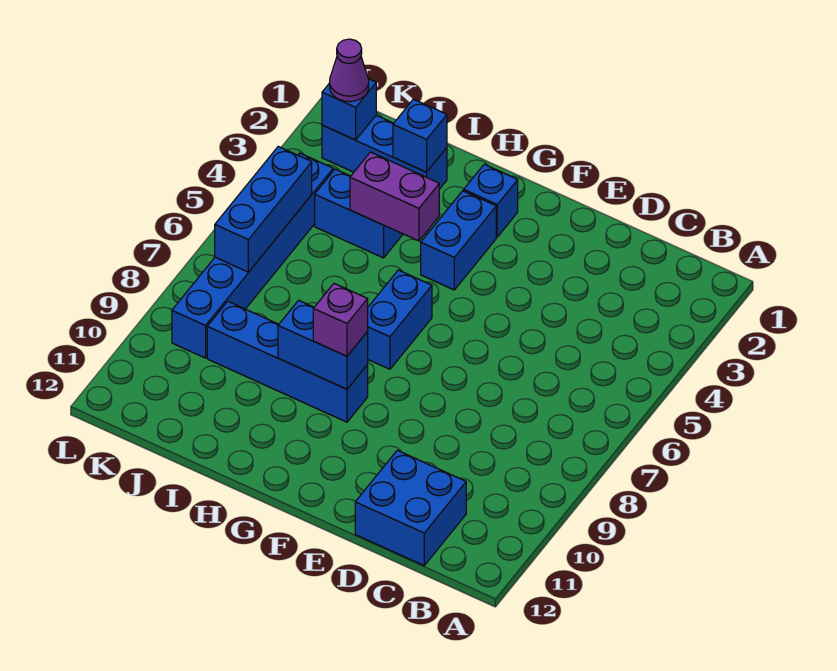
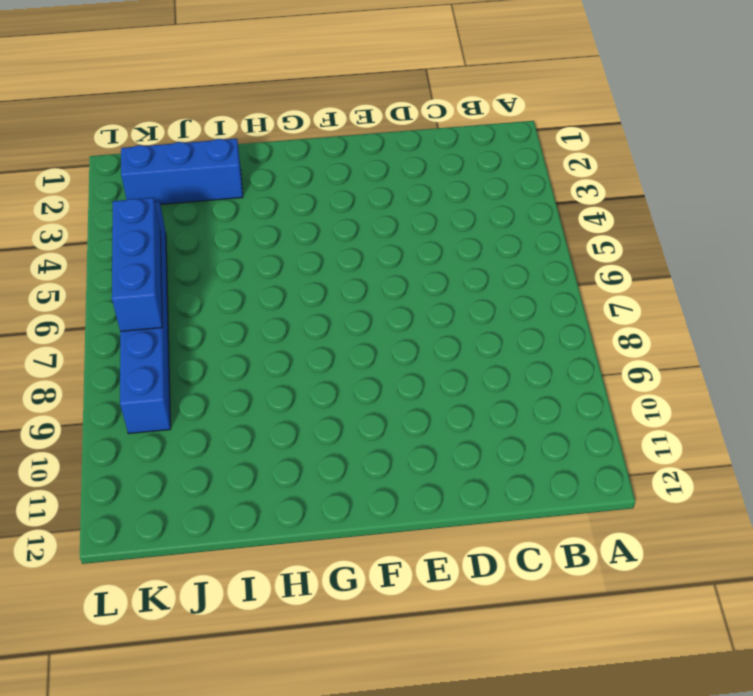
none -> blue 2x2 brick [355,450,466,565]
none -> blue 1x1 brick [464,164,518,237]
none -> blue 1x2 brick [421,191,496,290]

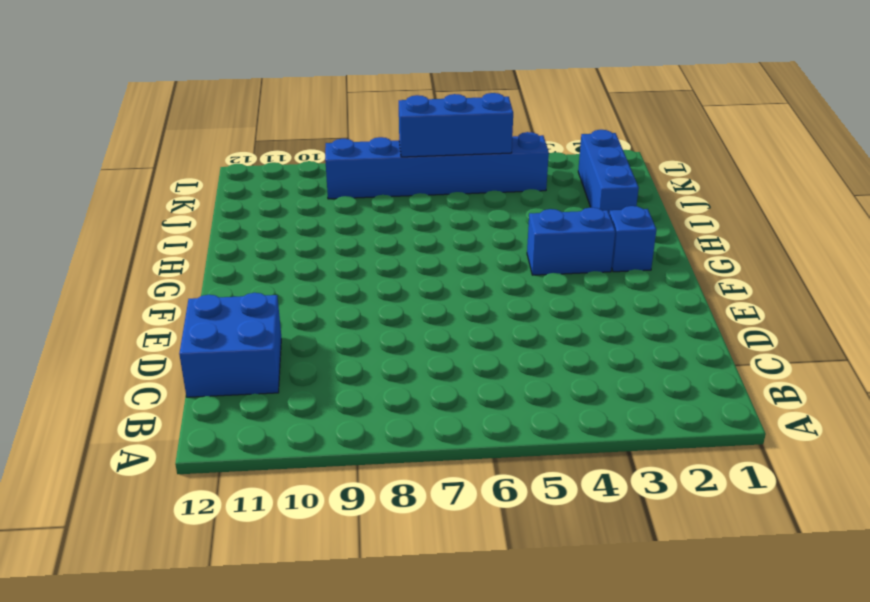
none -> blue 1x2 brick [367,270,432,369]
none -> blue 1x4 brick [207,301,368,422]
none -> blue 1x2 brick [315,169,403,258]

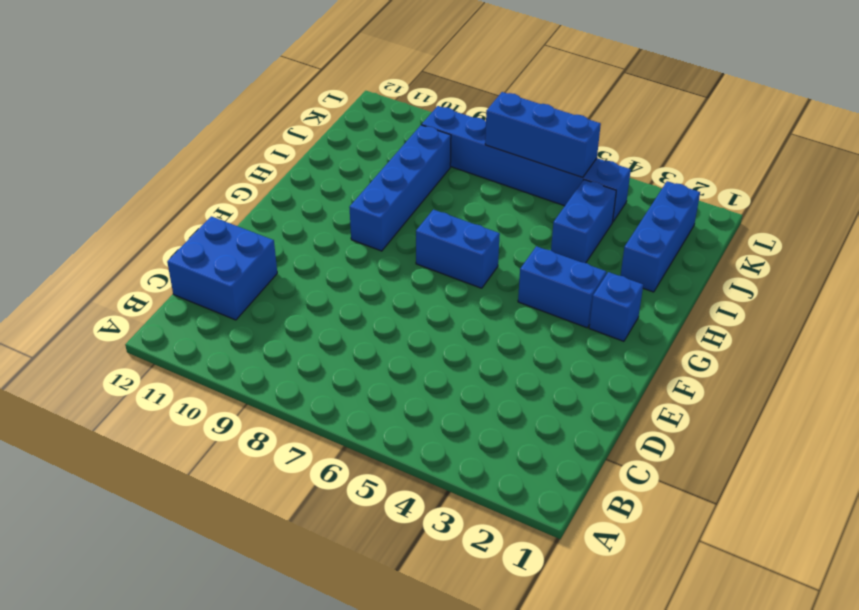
none -> blue 1x2 brick [278,300,368,389]
none -> purple 1x2 brick [350,152,439,241]
none -> blue 1x1 brick [393,99,447,172]

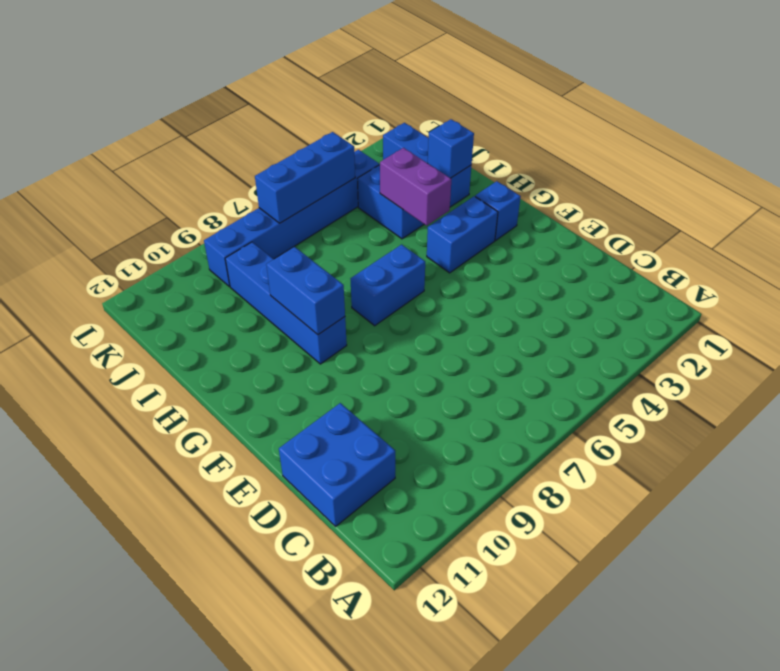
none -> blue 1x1 brick [322,79,376,140]
none -> purple 1x1 brick [313,283,368,356]
none -> purple 1x1 cone [330,39,369,102]

